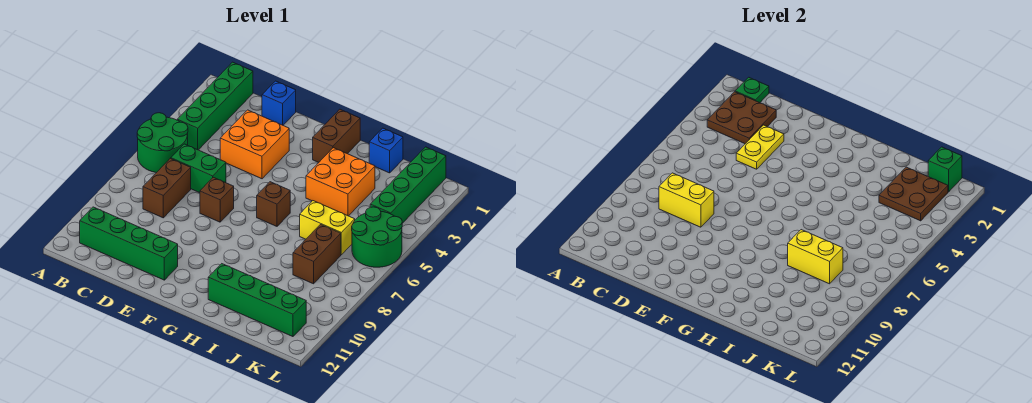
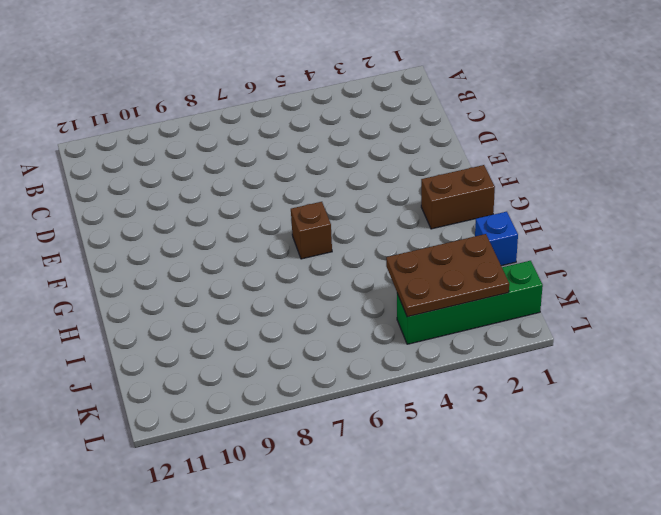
brown 2x3 plate [386,234,509,317] -> brown 2x2 plate [879,167,948,221]
none -> green 2x2 round brick [137,113,188,173]
none -> green 1x4 brick [177,62,253,150]
none -> green 1x4 brick [80,207,178,280]

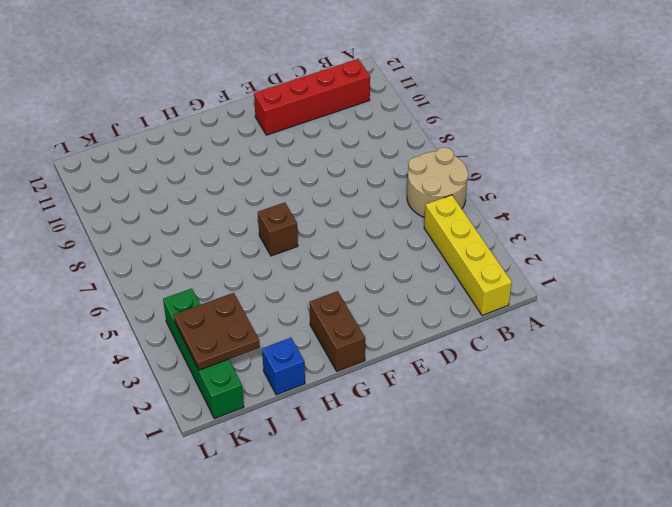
tan 2x2 round brick [407,147,468,217] -> green 2x2 round brick [137,113,188,173]
yellow 1x4 brick [424,195,512,315] -> green 1x4 brick [177,62,253,150]
red 1x4 brick [254,59,370,135] -> green 1x4 brick [80,207,178,280]
none -> green 1x2 brick [171,144,226,193]
none -> brown 1x2 brick [143,158,191,218]
none -> blue 1x1 brick [262,81,296,125]

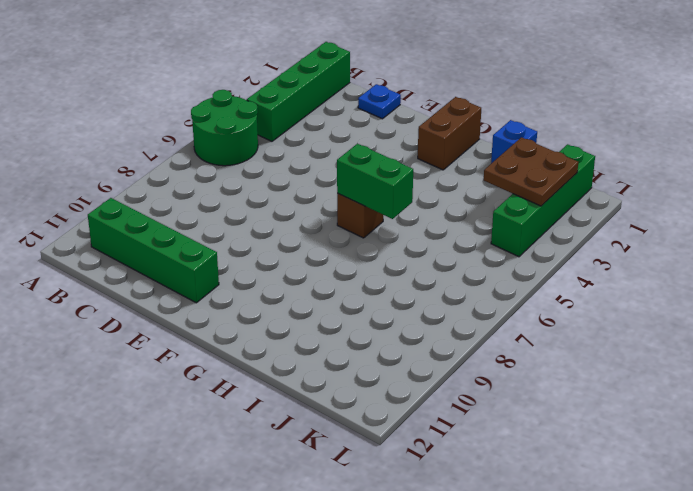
blue 1x1 plate [358,84,401,119] -> blue 1x1 brick [262,81,296,125]
green 1x2 brick [337,144,413,219] -> green 1x2 brick moved to [171,144,226,193]
none -> brown 1x2 brick [143,158,191,218]
none -> orange 2x2 brick [220,110,289,179]
none -> brown 1x1 brick [200,177,234,222]

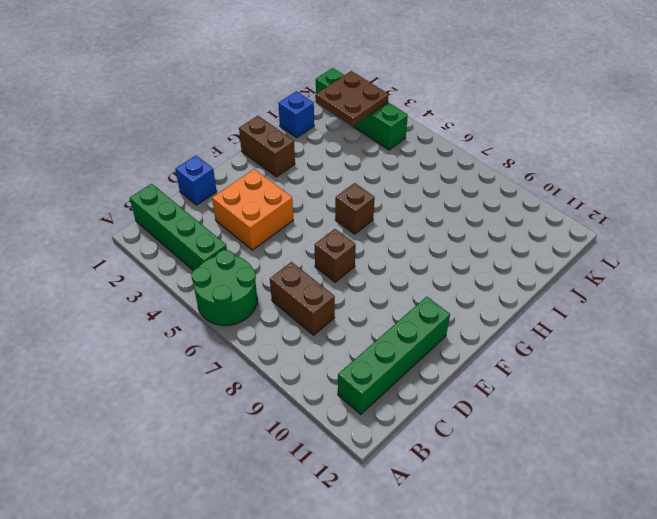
none -> green 1x2 brick [171,144,226,193]
none -> orange 2x2 brick [306,148,375,216]
none -> green 1x4 brick [208,264,306,337]

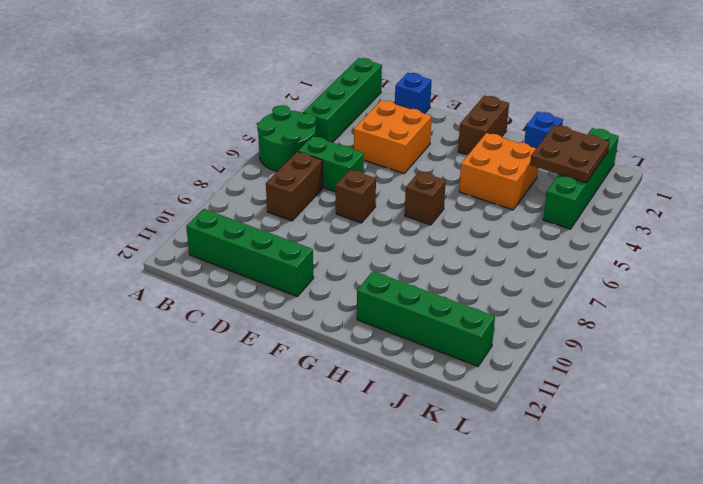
none -> yellow 1x2 brick [300,201,355,255]
none -> brown 1x2 brick [293,225,341,284]
none -> green 2x2 round brick [352,207,402,267]

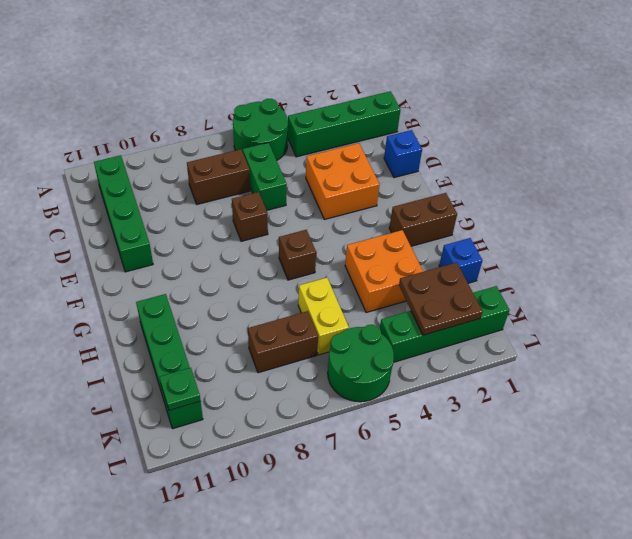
green 1x1 plate [159,368,201,411] -> green 1x1 plate moved to [735,77,769,103]
none -> brown 2x2 plate [707,92,776,144]
none -> yellow 1x2 brick [659,173,714,227]
none -> yellow 1x2 plate [736,125,784,169]

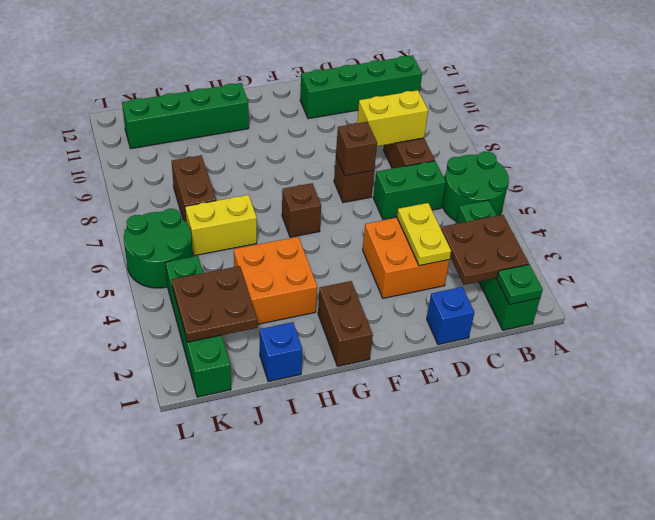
brown 1x1 brick [336,122,377,176] -> none
none -> yellow 1x2 brick [788,230,843,284]
none -> green 1x1 brick [928,147,962,192]

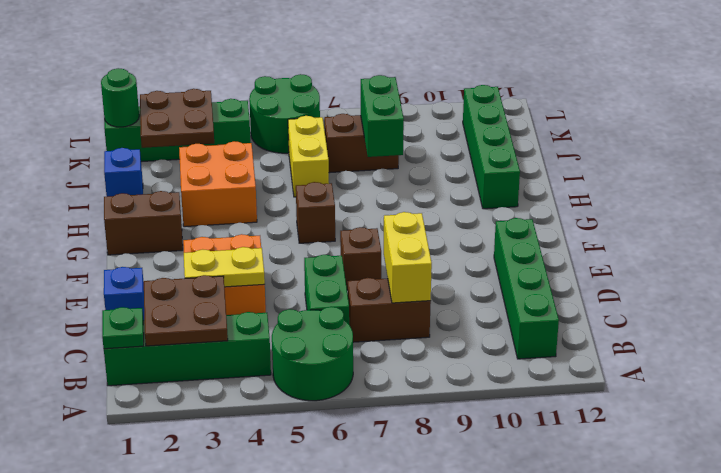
green 1x2 brick [361,75,404,157] -> yellow 1x2 brick [788,230,843,284]
green 1x1 round brick [101,68,139,127] -> green 1x1 brick [928,147,962,192]

